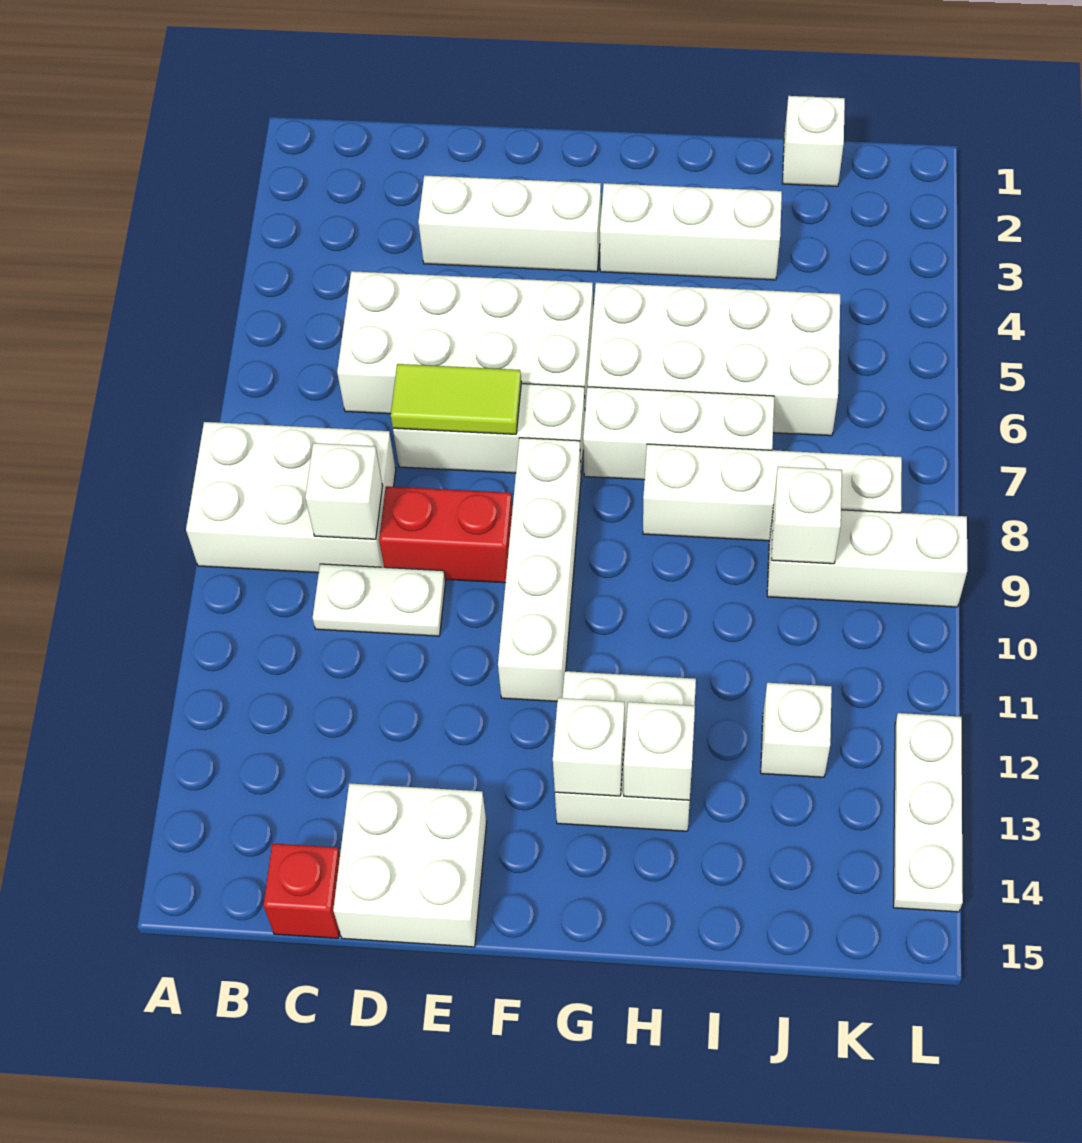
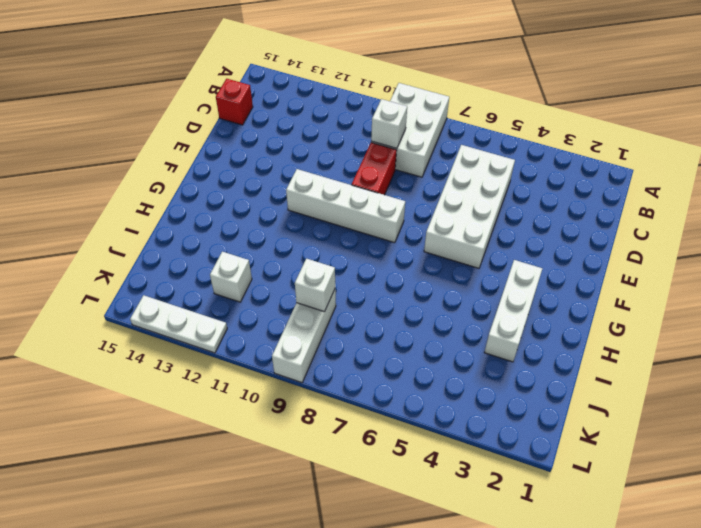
none -> white 1x2 plate [313,564,445,636]
none -> white 1x3 brick [418,175,601,272]
none -> white 1x3 brick [393,384,585,473]

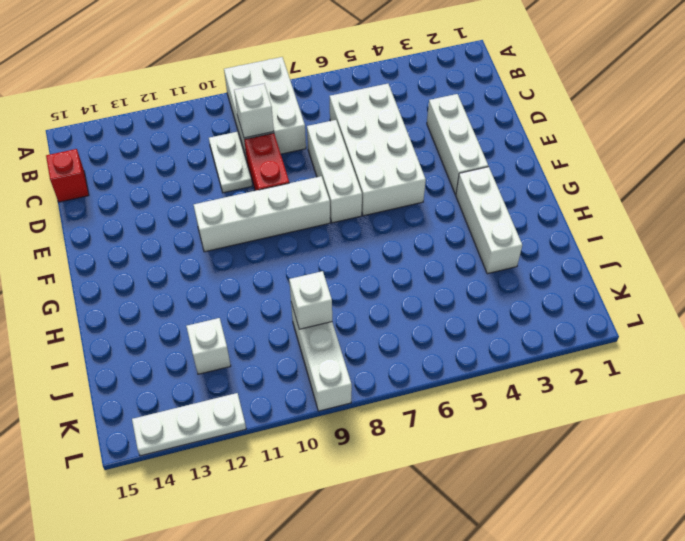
none -> white 2x2 brick [333,783,487,947]
none -> white 2x4 brick [588,283,840,436]
none -> white 1x3 brick [583,387,774,480]

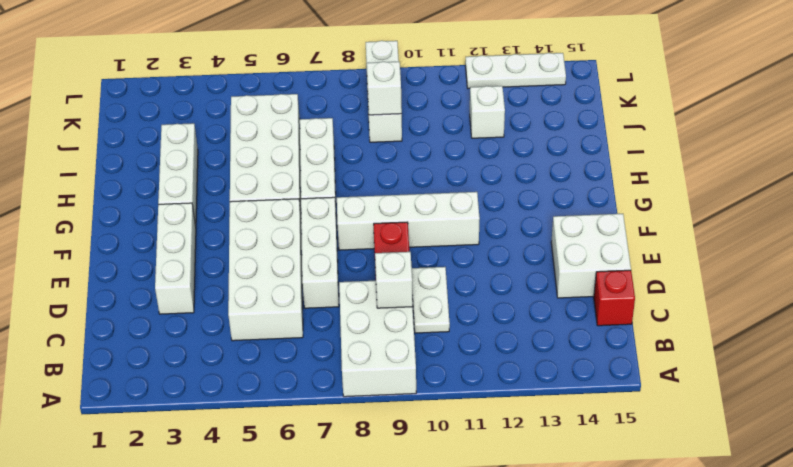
none -> white 2x2 brick [555,671,696,831]
none -> white 1x4 brick [643,444,902,541]
none -> white 1x1 brick [782,96,845,186]

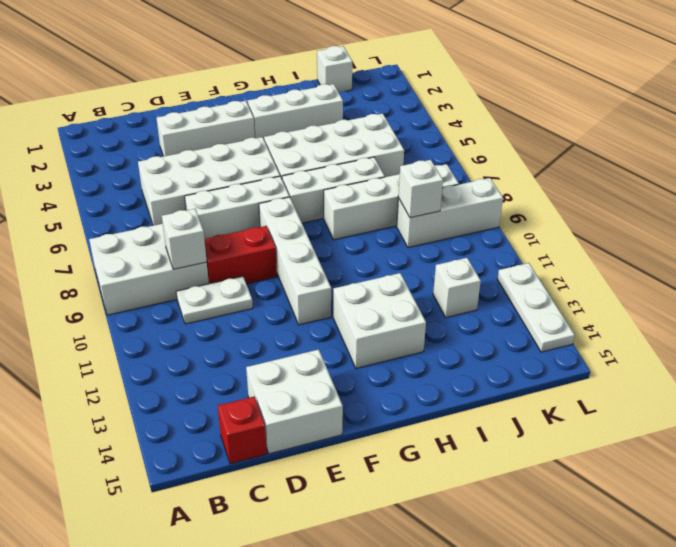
none -> lime 1x2 tile [391,364,521,434]
none -> white 1x1 brick [553,698,624,796]
none -> white 1x1 brick [624,702,695,800]

